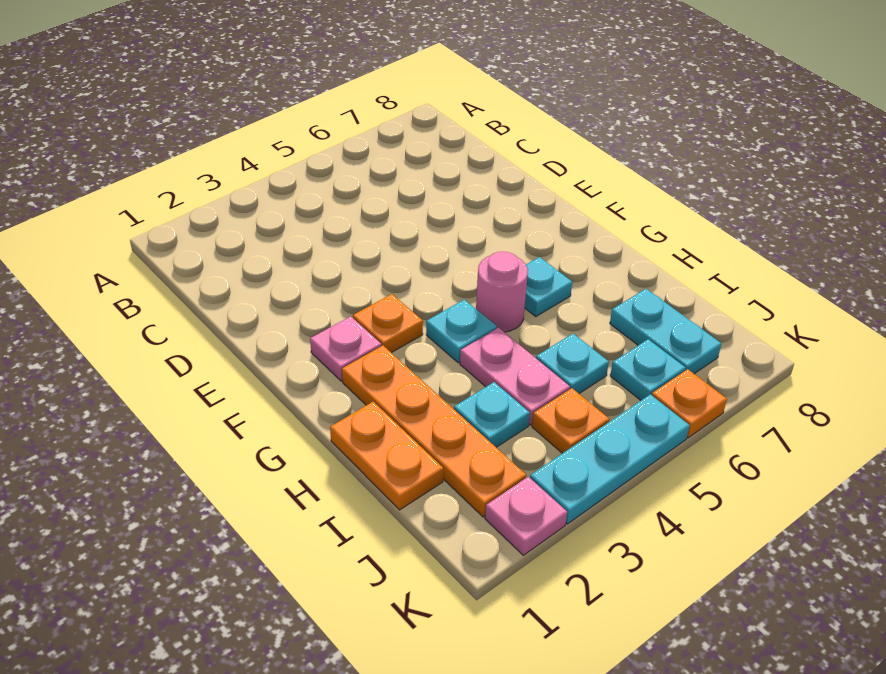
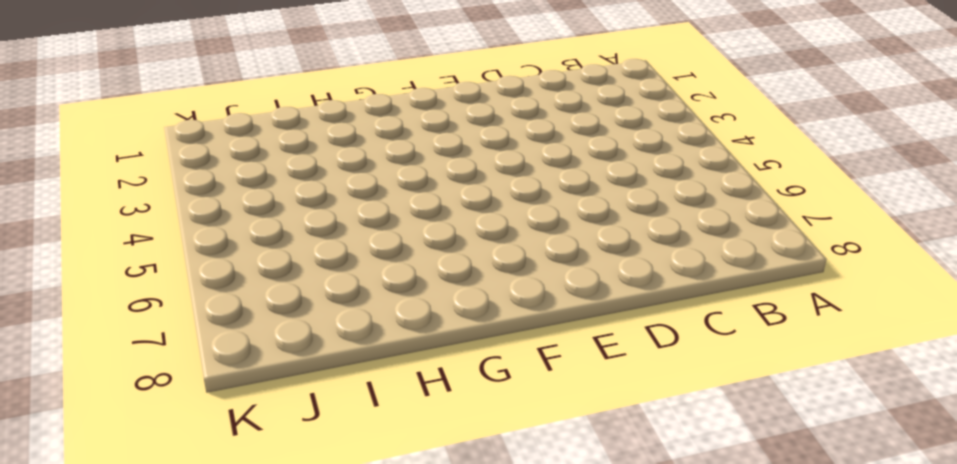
none -> pink 1x1 plate [310,316,381,381]
none -> orange 1x1 plate [353,294,423,353]
none -> orange 1x4 plate [342,346,526,517]

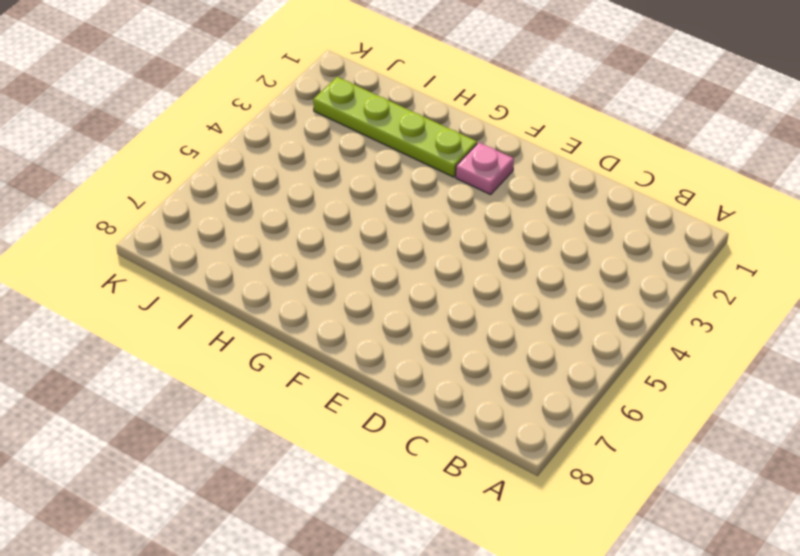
lime 1x4 plate [313,77,477,177] -> orange 1x4 plate [342,346,526,517]
none -> orange 1x1 plate [353,294,423,353]
none -> cyan 1x1 plate [426,299,497,363]
none -> pink 1x1 round brick [476,251,528,332]

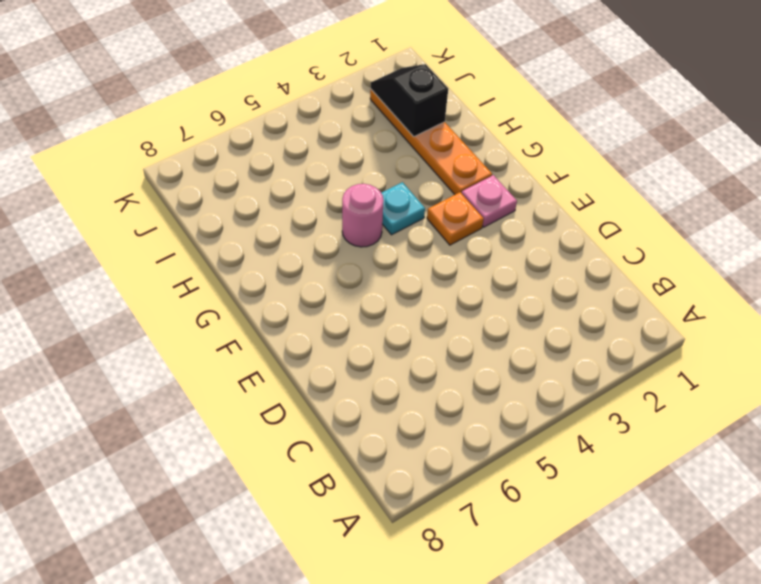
black 1x2 slope [371,64,448,137] -> none
none -> cyan 1x1 plate [525,257,572,316]
none -> orange 1x2 plate [330,402,443,510]
none -> pink 1x2 plate [460,328,570,425]

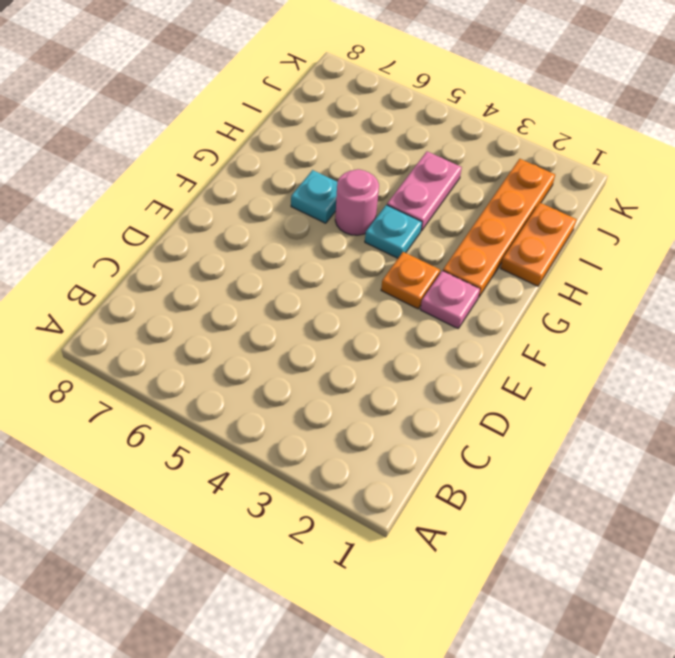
none -> cyan 1x1 plate [454,382,530,447]
none -> cyan 1x1 plate [536,334,609,393]
none -> cyan 1x2 plate [610,289,721,374]

